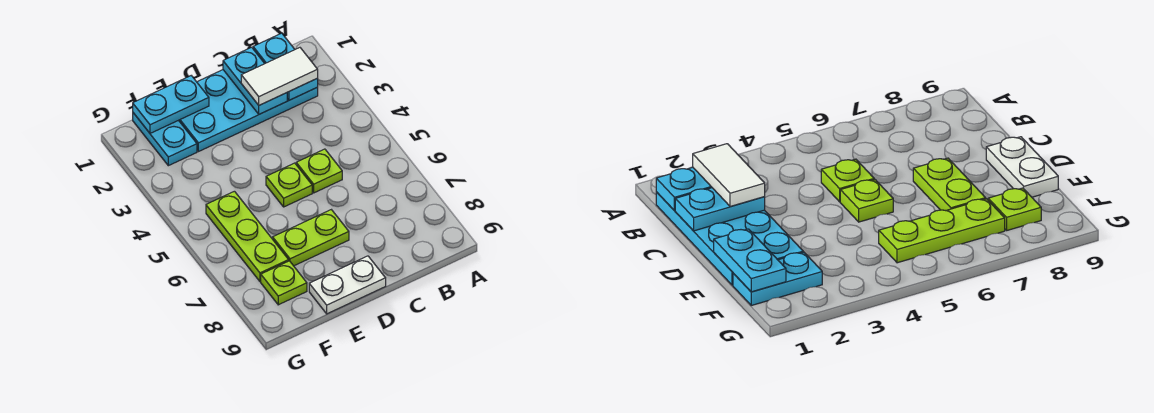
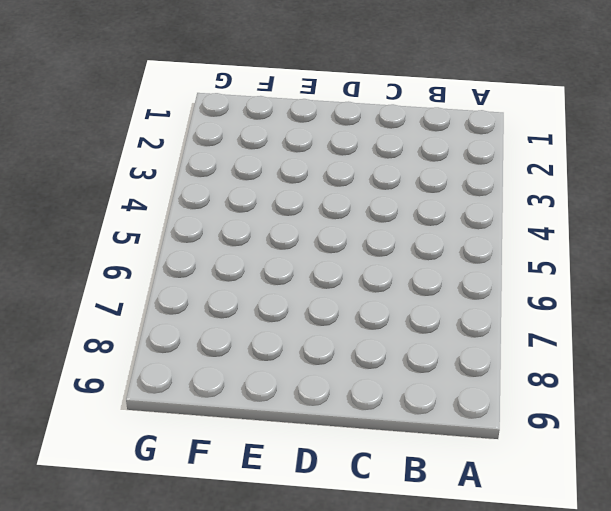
none -> cyan 2x4 plate [179,70,318,152]
none -> lime 1x1 plate [296,149,342,193]
none -> lime 1x1 plate [266,163,312,207]

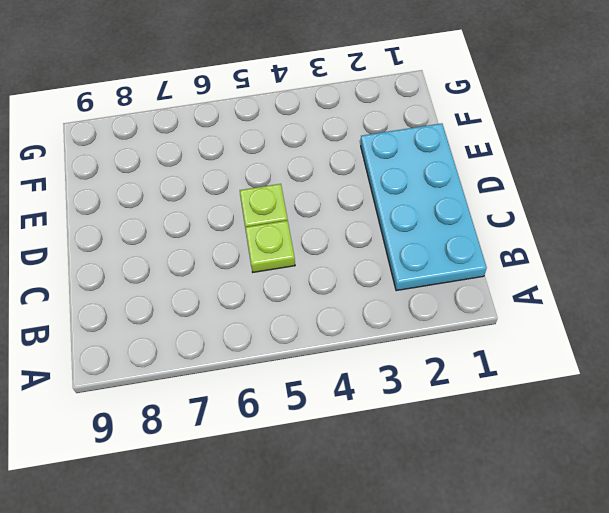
none -> lime 1x2 plate [273,210,349,266]
none -> white 1x2 plate [309,256,386,314]
none -> cyan 1x2 plate [133,113,197,166]

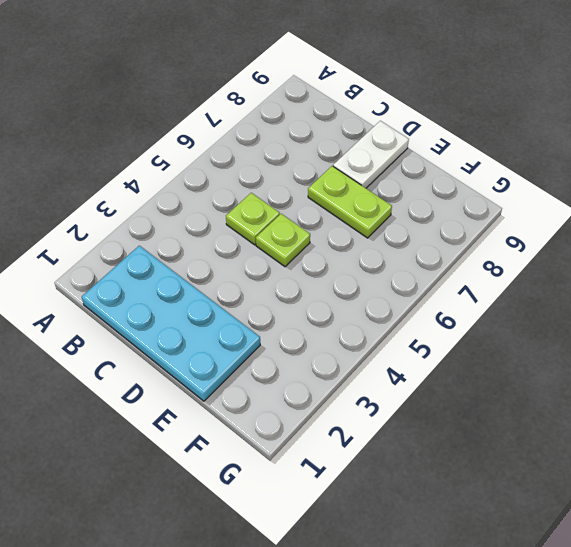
white 1x2 plate [333,121,409,188] -> white 1x2 plate turned to [309,256,386,314]
none -> cyan 1x2 plate [133,113,197,166]
none -> lime 1x3 plate [206,191,289,282]
none -> lime 1x1 plate [261,261,307,305]

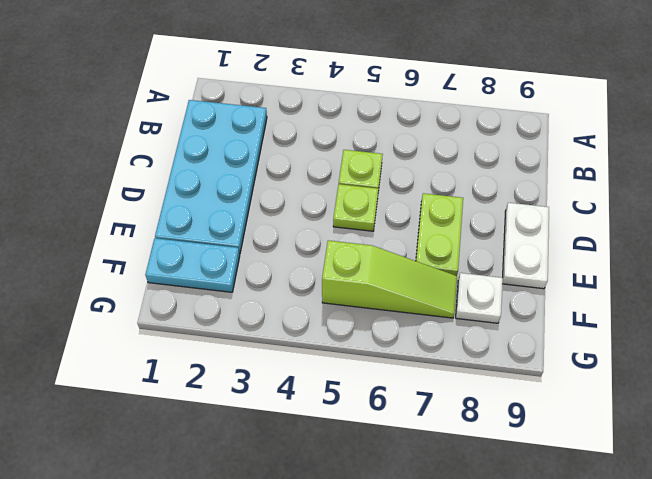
lime 1x3 slope [322,240,457,318] -> lime 1x3 plate [206,191,289,282]
white 1x1 plate [456,273,503,323] -> lime 1x1 plate [261,261,307,305]
none -> cyan 1x2 plate [253,33,318,100]
none -> cyan 1x2 plate [223,47,287,114]
none -> cyan 1x2 plate [133,76,209,133]

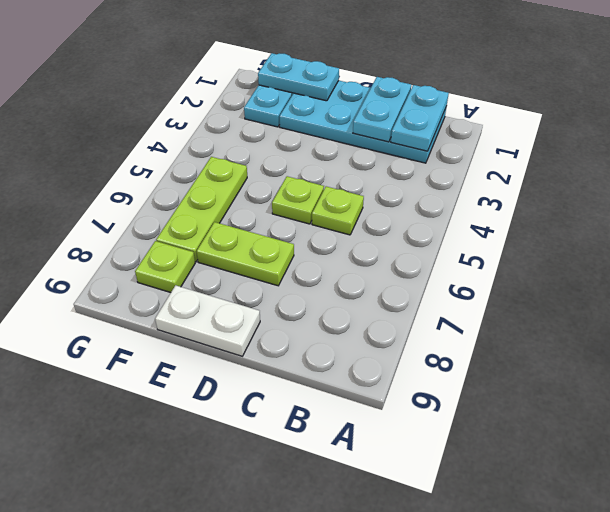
none -> white 1x2 tile [241,48,318,105]

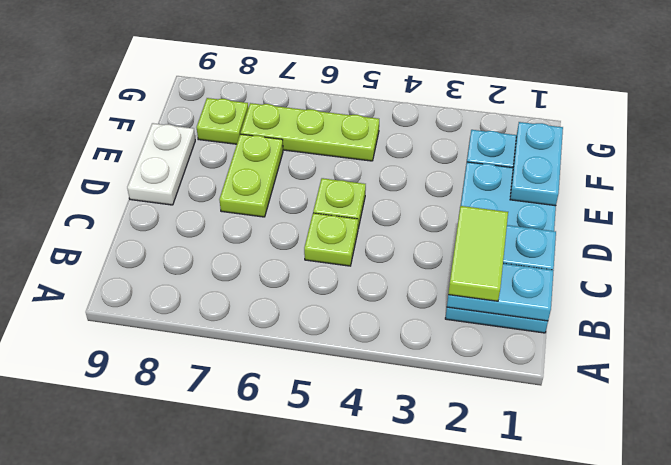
lime 1x2 tile [448,206,508,301] -> white 1x2 tile [241,48,318,105]

